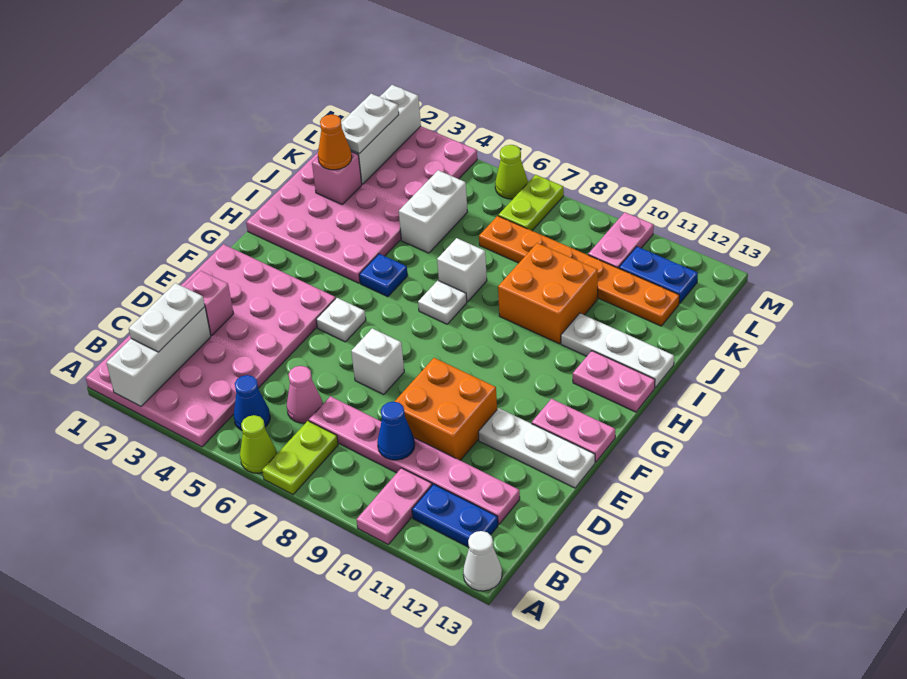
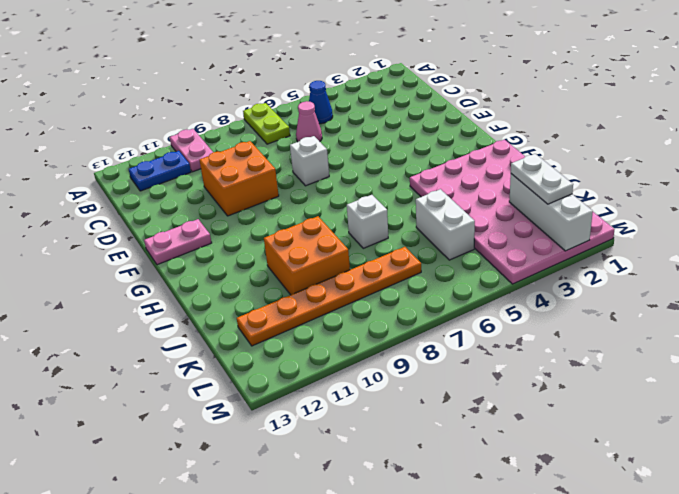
none -> pink 4x6 plate [86,244,336,447]
none -> lime 1x1 cone [240,415,277,473]
none -> white 1x1 cone [463,531,502,591]
none -> pink 1x6 plate [309,396,520,524]

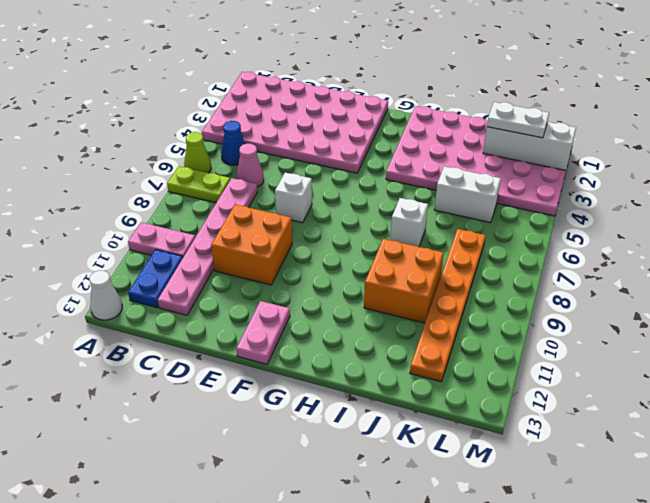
none -> white 1x3 plate [478,408,595,488]
none -> white 1x1 plate [316,298,366,342]
none -> blue 1x1 plate [359,254,408,297]
none -> white 1x1 plate [418,281,467,324]

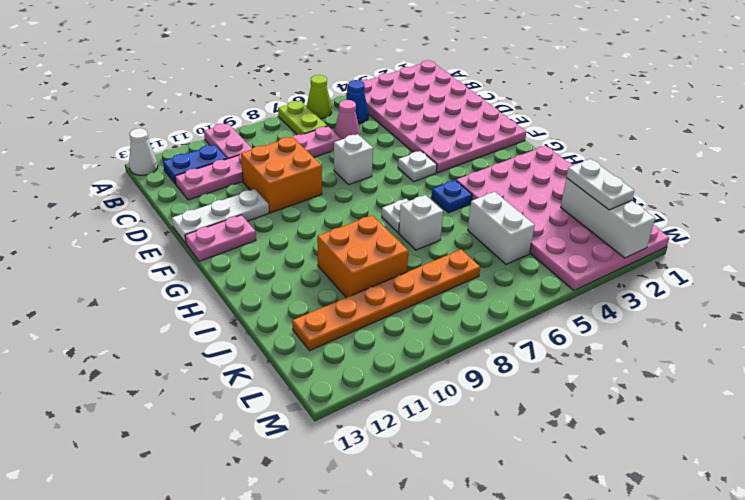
none -> pink 1x2 plate [573,351,655,412]
none -> white 1x3 plate [561,313,674,388]
none -> lime 1x2 plate [498,175,564,231]
none -> pink 1x2 plate [588,212,654,268]

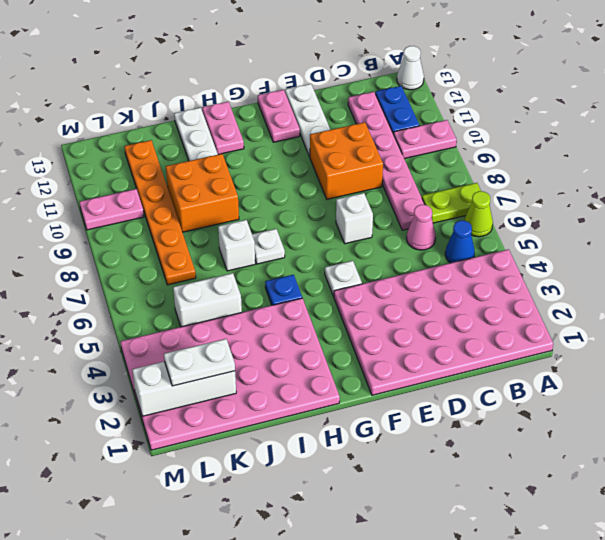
none -> lime 1x2 plate [498,175,564,231]
none -> blue 1x2 plate [619,247,698,303]
none -> lime 1x1 cone [495,145,528,199]
none -> white 1x3 brick [107,307,211,406]

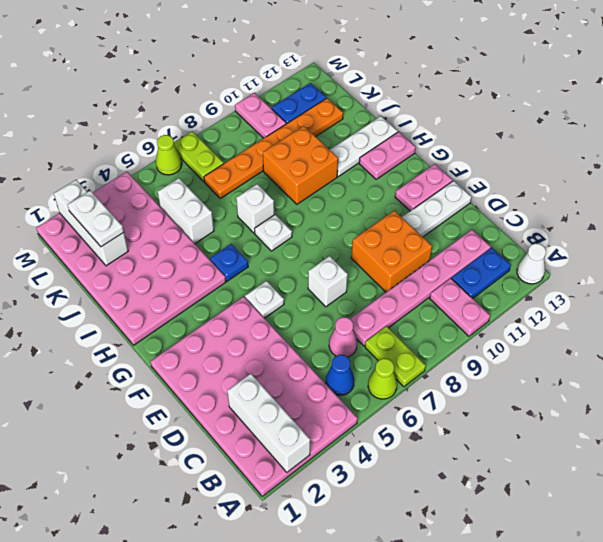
none -> blue 1x1 cone [377,402,415,460]
none -> pink 1x1 brick [184,271,234,335]
none -> pink 1x1 brick [312,152,362,204]
none -> white 1x2 plate [129,283,205,352]

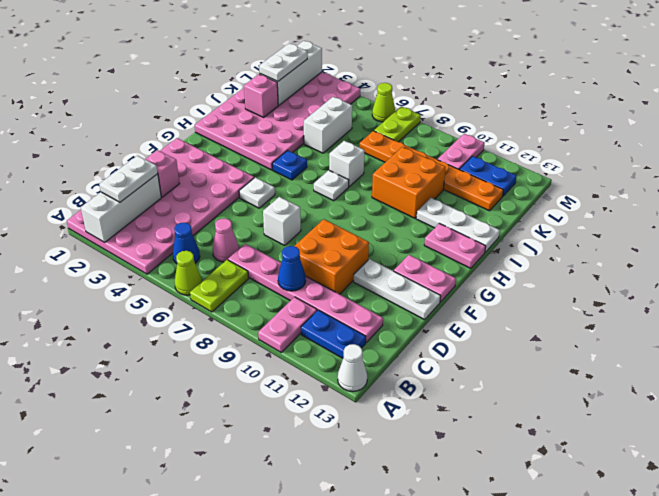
none -> orange 1x1 cone [318,114,352,170]

